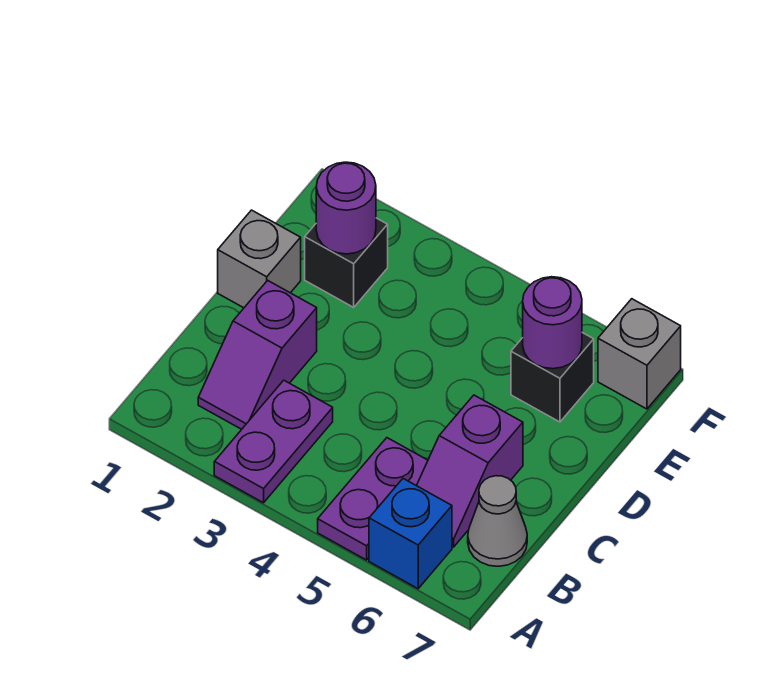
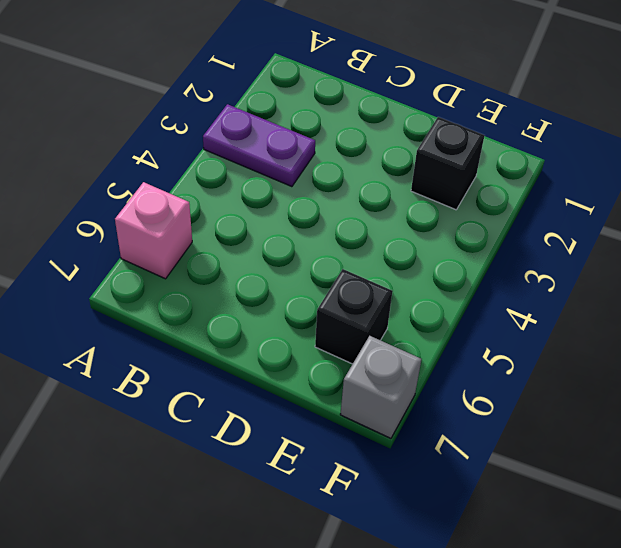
pink 1x1 brick [115,182,192,279] -> blue 1x1 brick [369,479,452,589]
none -> purple 1x2 plate [318,438,428,560]
none -> purple 1x2 slope [198,280,317,429]
none -> purple 1x2 slope [417,395,523,547]

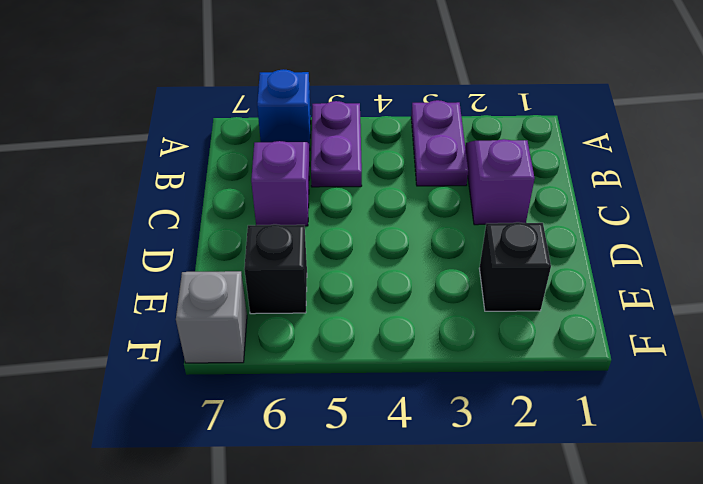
none -> grey 1x1 cone [468,476,527,566]
none -> grey 1x1 brick [218,210,301,308]
none -> purple 1x1 round brick [316,162,376,254]

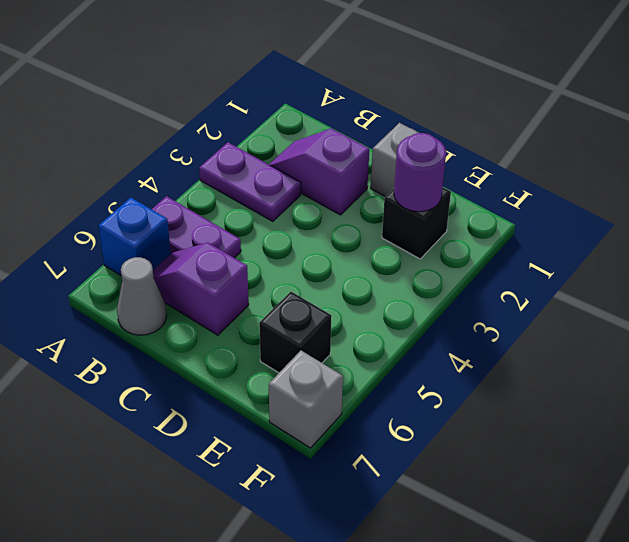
none -> purple 1x1 round brick [523,277,582,369]

